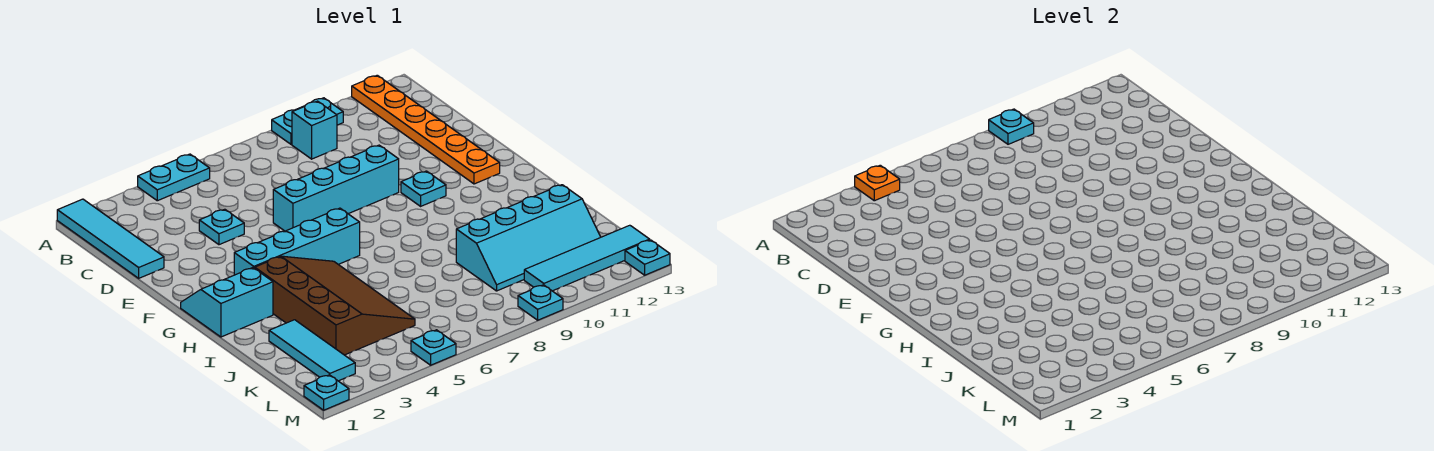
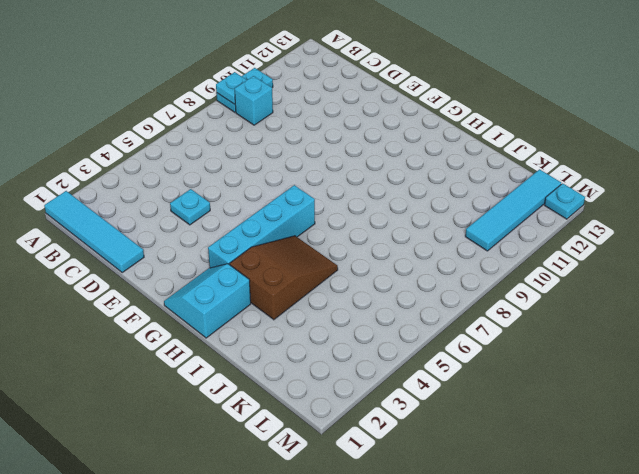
brown 2x3 slope [230,236,338,320] -> brown 3x4 slope [255,256,415,355]
none -> cyan 1x2 plate [138,154,210,201]
none -> orange 1x6 plate [352,75,500,184]
none -> cyan 1x4 brick [273,145,399,231]

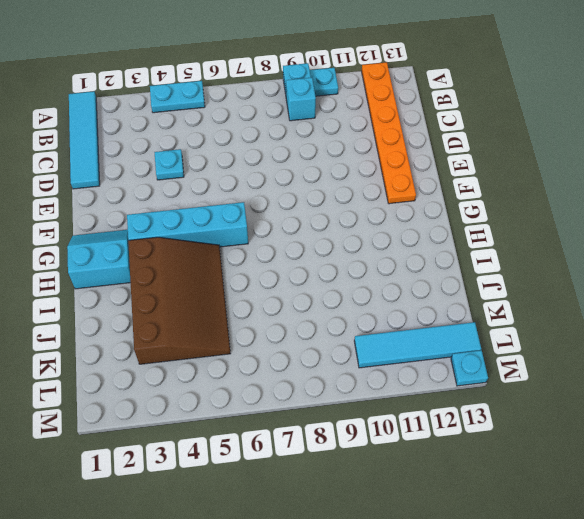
none -> cyan 1x4 brick [273,145,399,231]
none -> cyan 1x1 plate [401,171,446,206]
none -> cyan 1x3 tile [269,320,355,381]

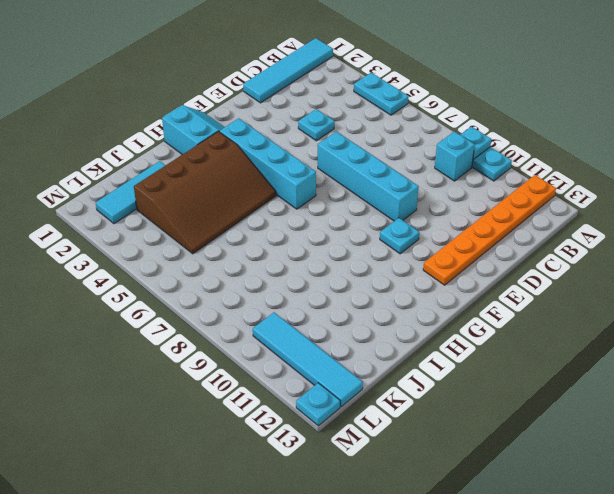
none -> cyan 2x4 slope [456,185,601,291]
none -> cyan 1x1 plate [304,375,349,410]
none -> cyan 1x1 plate [411,330,456,365]

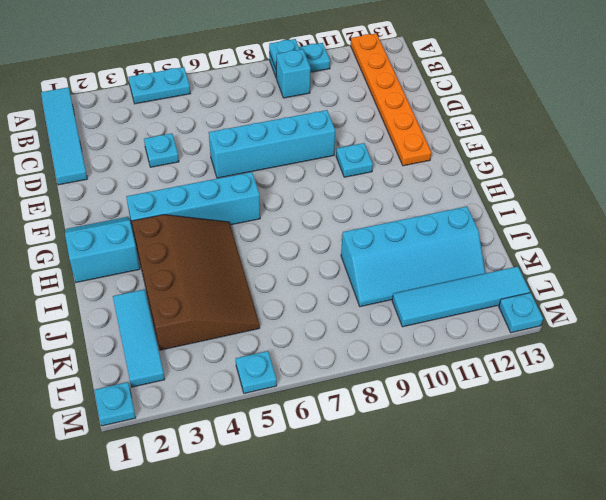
none -> cyan 1x1 plate [518,285,563,320]
none -> orange 1x1 plate [855,165,900,201]

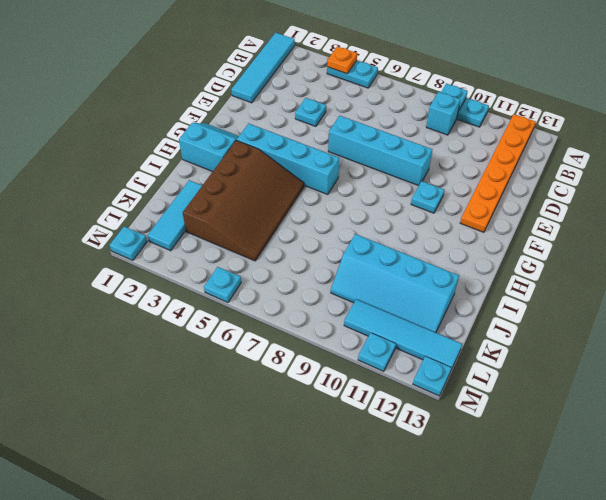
cyan 1x1 plate [358,333,396,371] -> cyan 1x1 plate moved to [518,285,563,320]

